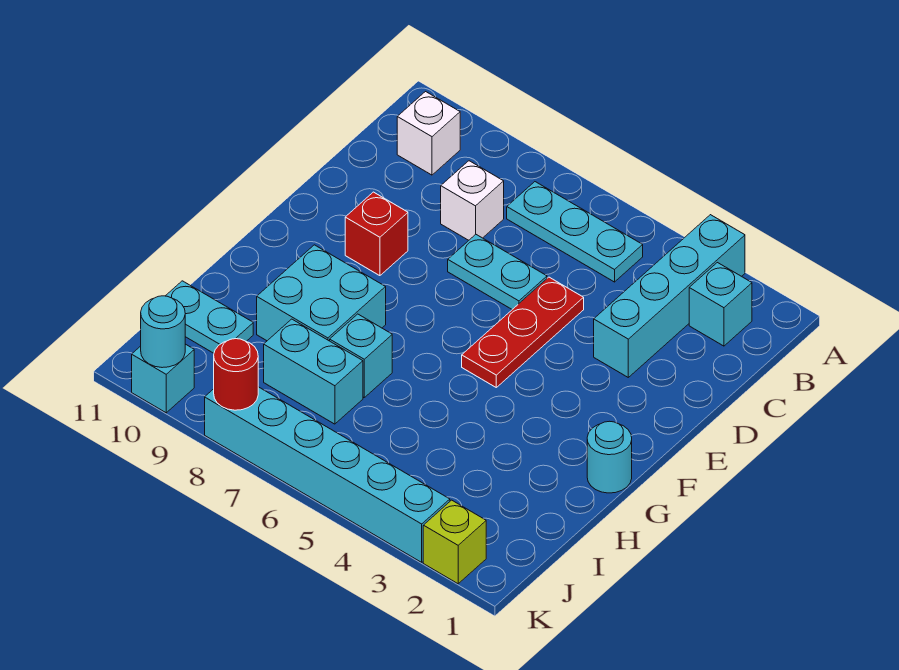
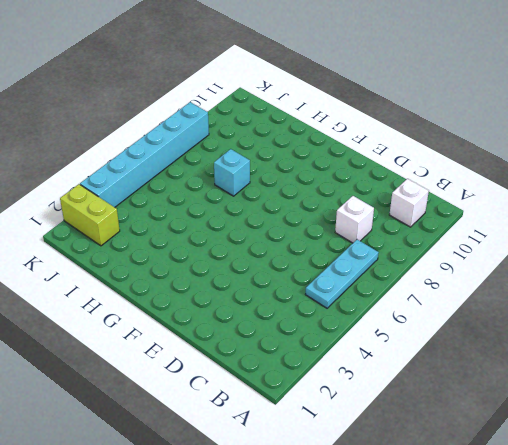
lime 1x2 brick [60,184,120,246] -> lime 1x1 brick [423,500,486,584]
none -> cyan 1x4 brick [594,215,745,377]
none -> cyan 1x1 brick [689,263,752,346]
none -> red 1x3 plate [462,277,584,387]

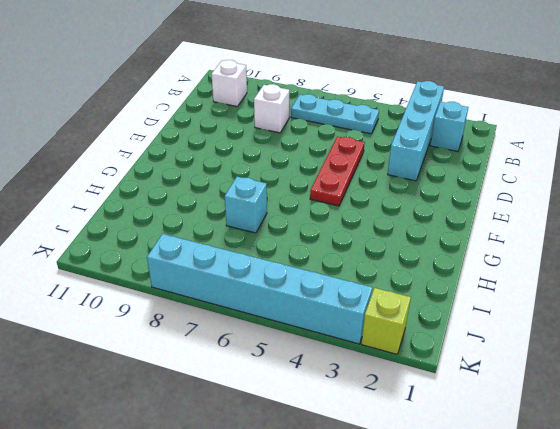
none -> cyan 1x2 plate [448,235,547,309]
none -> red 1x1 brick [345,192,408,276]
none -> cyan 1x1 round brick [587,421,632,493]

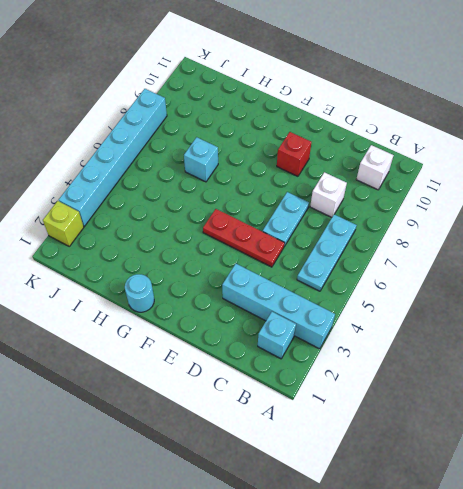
none -> cyan 2x2 brick [257,245,386,341]
none -> cyan 1x2 brick [264,319,363,424]
none -> cyan 1x2 plate [166,281,253,353]

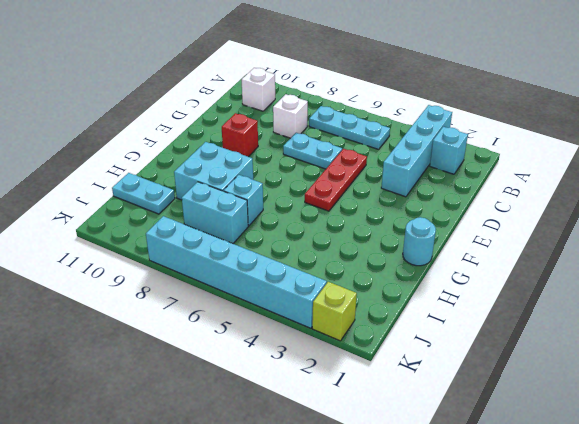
none -> cyan 1x1 brick [132,344,194,413]
none -> red 1x1 round brick [214,339,258,410]
none -> cyan 1x1 round brick [141,296,185,368]

